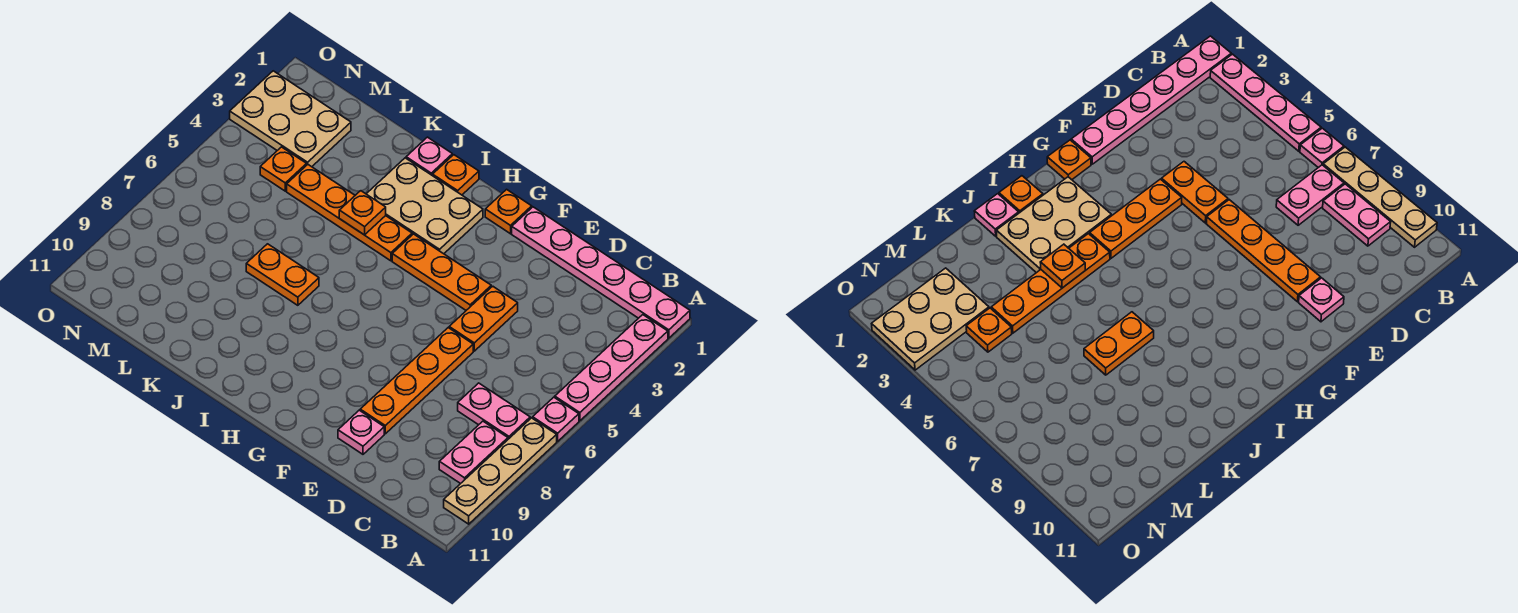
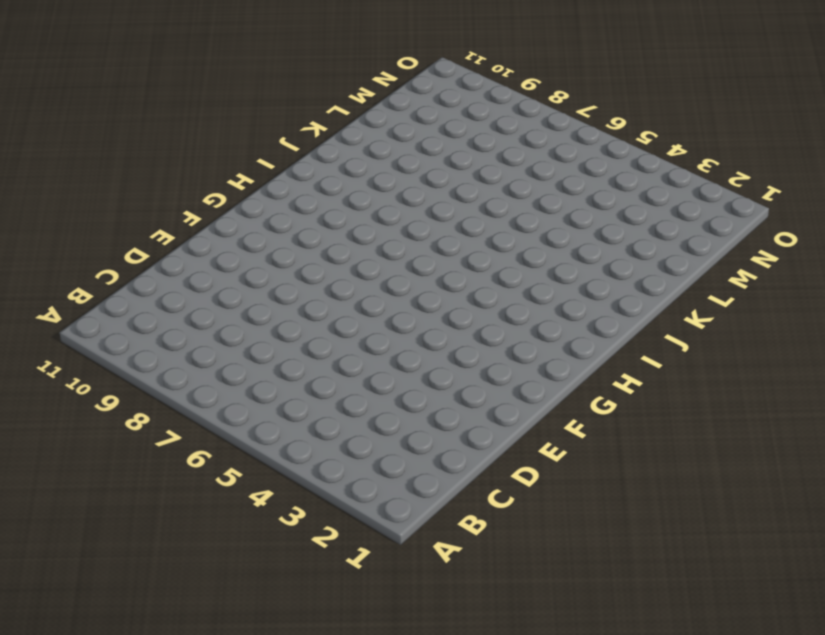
none -> pink 1x6 plate [512,207,690,338]
none -> pink 1x4 plate [555,315,668,421]
none -> pink 1x1 plate [533,397,579,441]

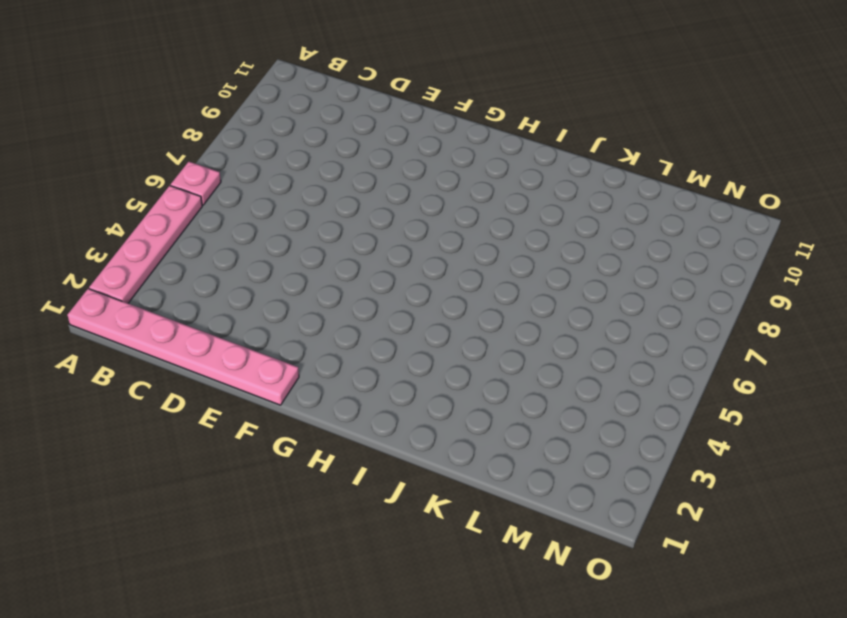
none -> tan 1x4 plate [444,418,557,524]
none -> pink 1x2 plate [458,383,530,439]
none -> pink 1x2 plate [439,421,508,484]

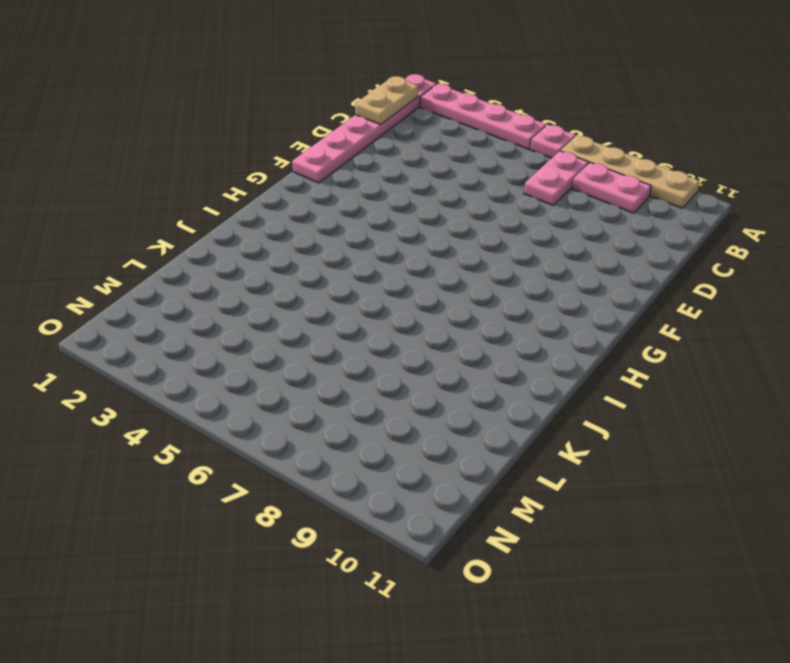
tan 1x2 plate [355,76,418,125] -> none
none -> orange 1x2 plate [449,286,518,351]
none -> orange 1x4 plate [360,328,473,434]
none -> pink 1x1 plate [338,410,384,454]

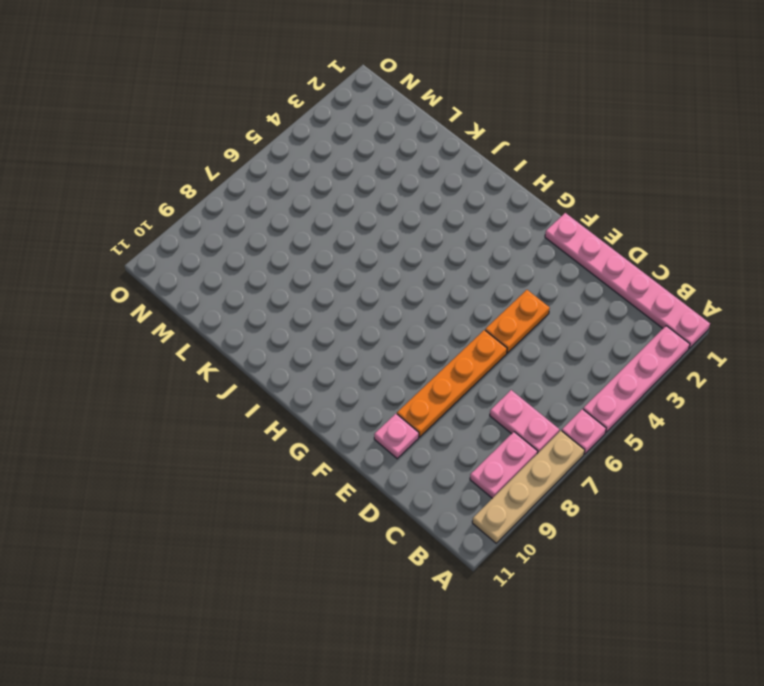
none -> orange 1x3 plate [392,234,491,310]
none -> orange 1x1 plate [485,189,532,234]
none -> tan 2x3 plate [367,158,483,254]

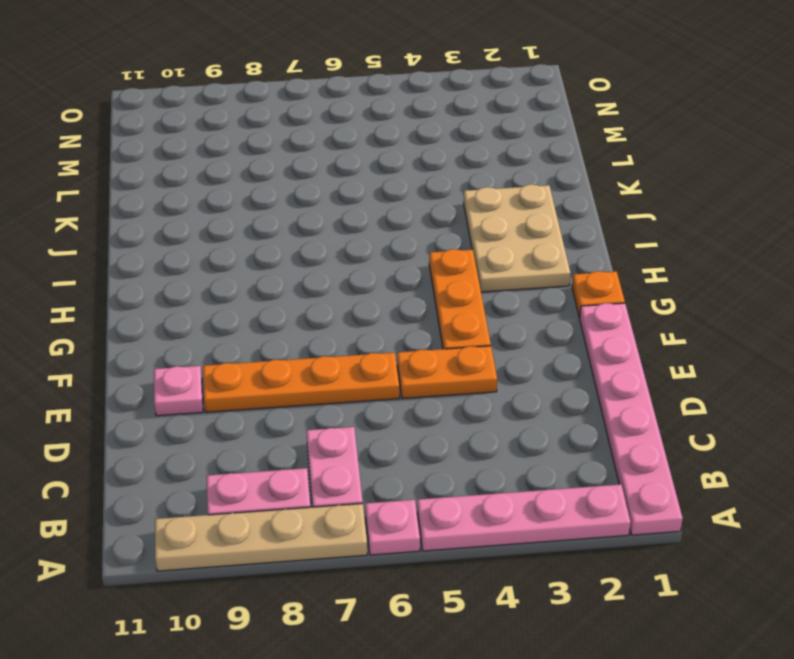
none -> orange 1x1 plate [433,155,479,195]
none -> orange 1x4 plate [287,165,412,261]
none -> pink 1x1 plate [406,137,452,176]

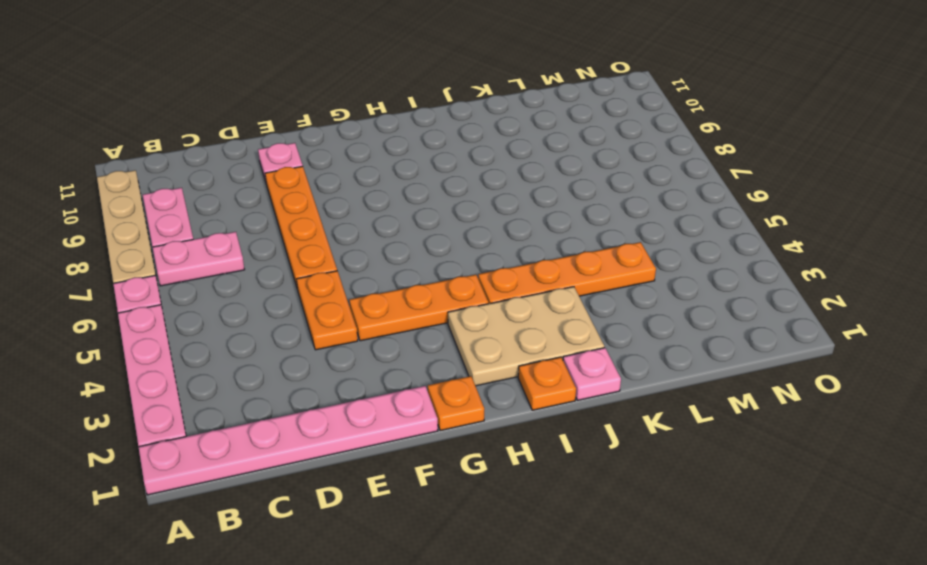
none -> orange 1x2 plate [246,244,319,305]
none -> tan 2x3 plate [230,71,351,167]
none -> orange 1x1 plate [260,147,307,191]

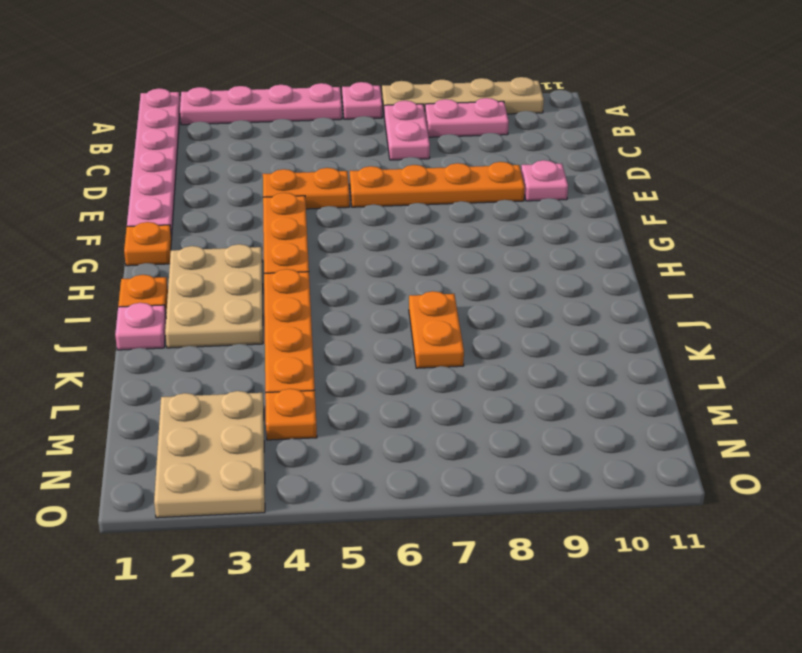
none -> orange 1x1 plate [339,191,386,235]

